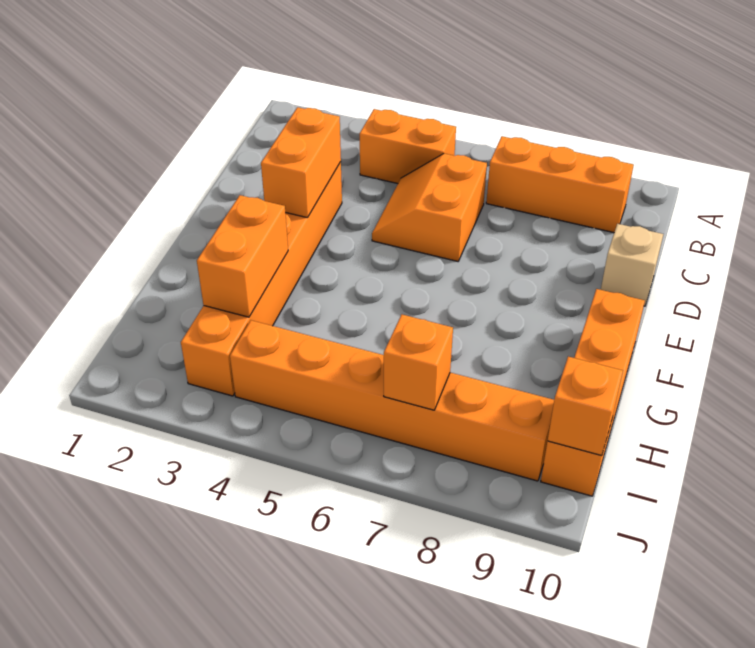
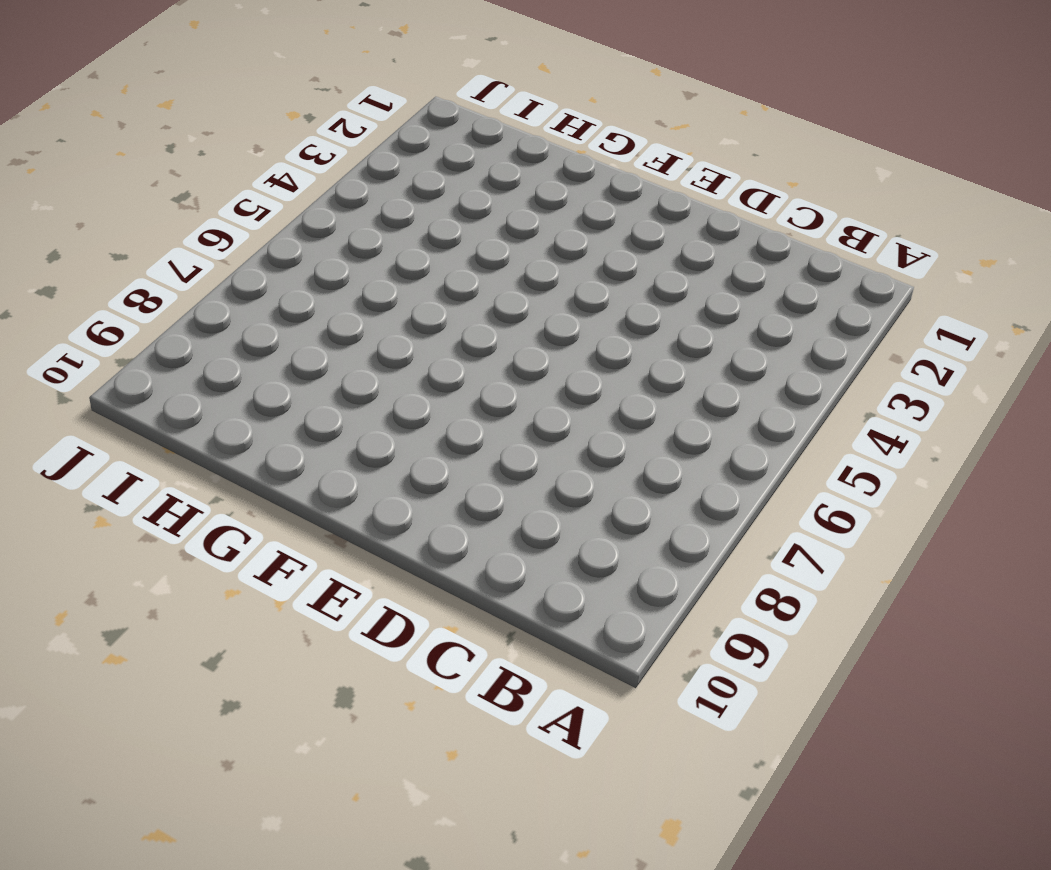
none -> orange 1x2 brick [360,109,456,184]
none -> orange 1x3 brick [486,136,634,233]

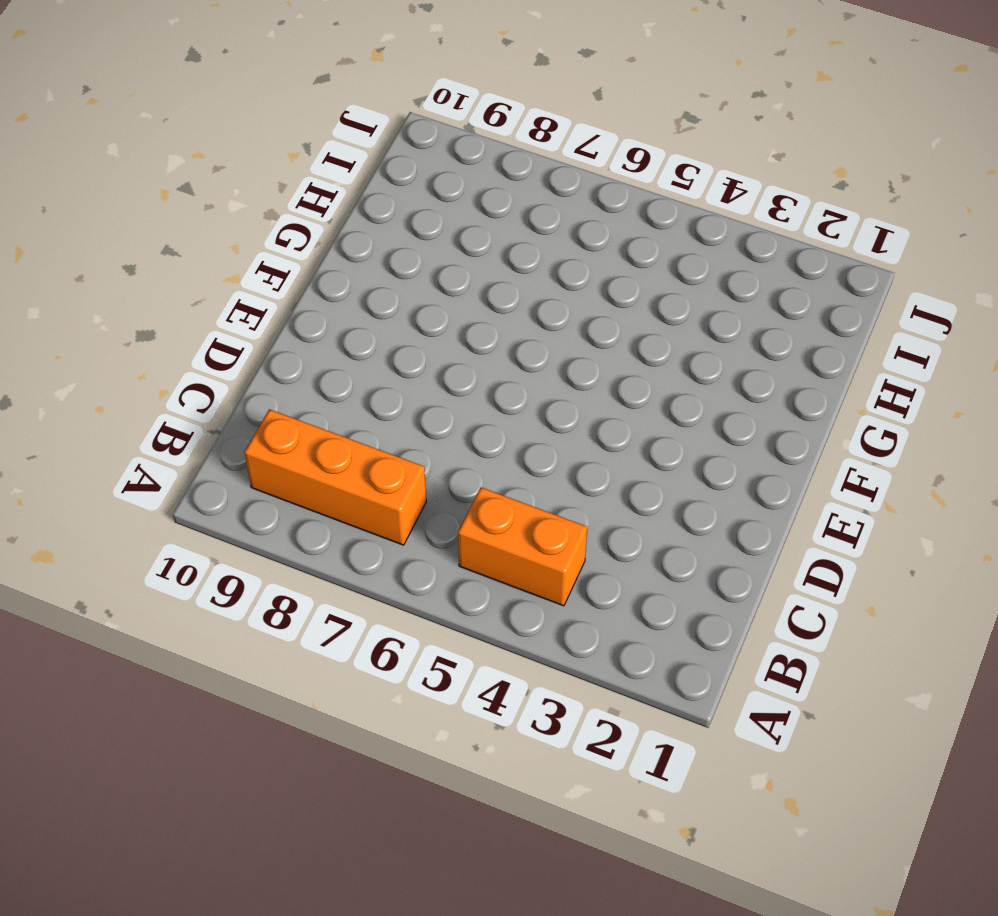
none -> orange 2x2 slope [372,154,487,261]
none -> orange 1x6 brick [181,162,342,396]

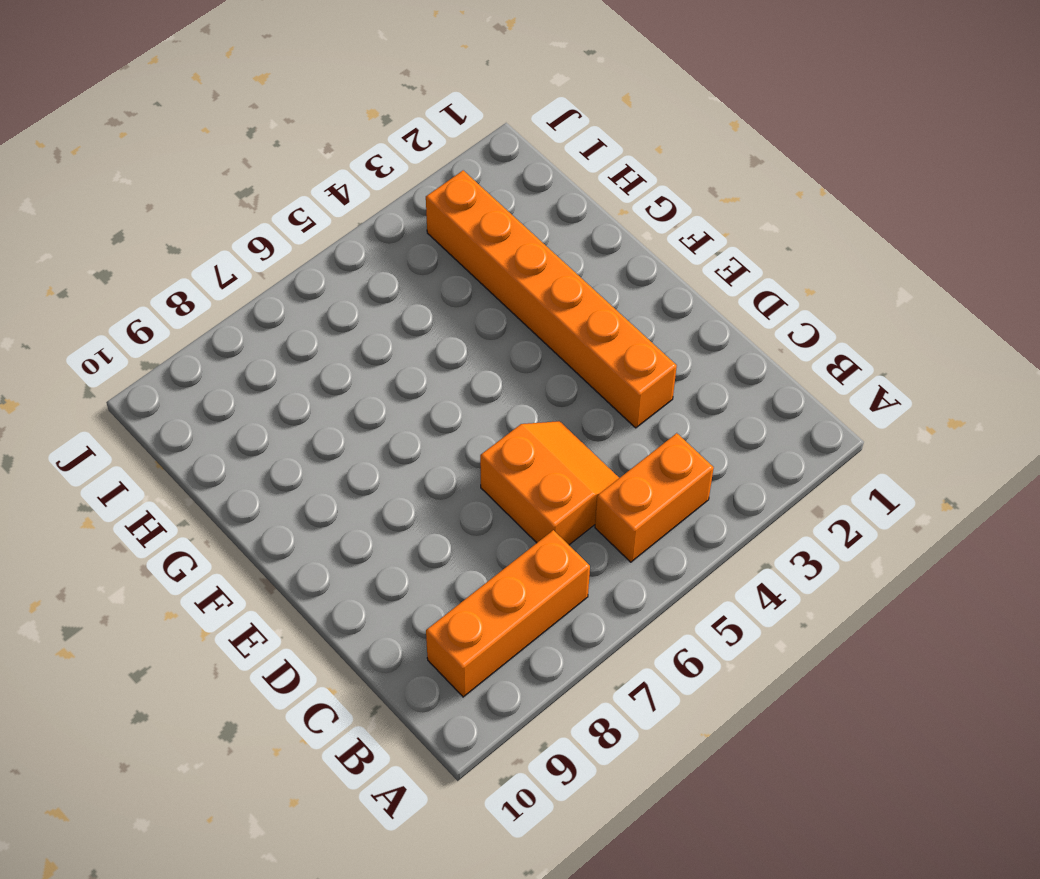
none -> tan 1x1 brick [601,224,663,306]
none -> orange 1x4 brick [541,289,645,496]

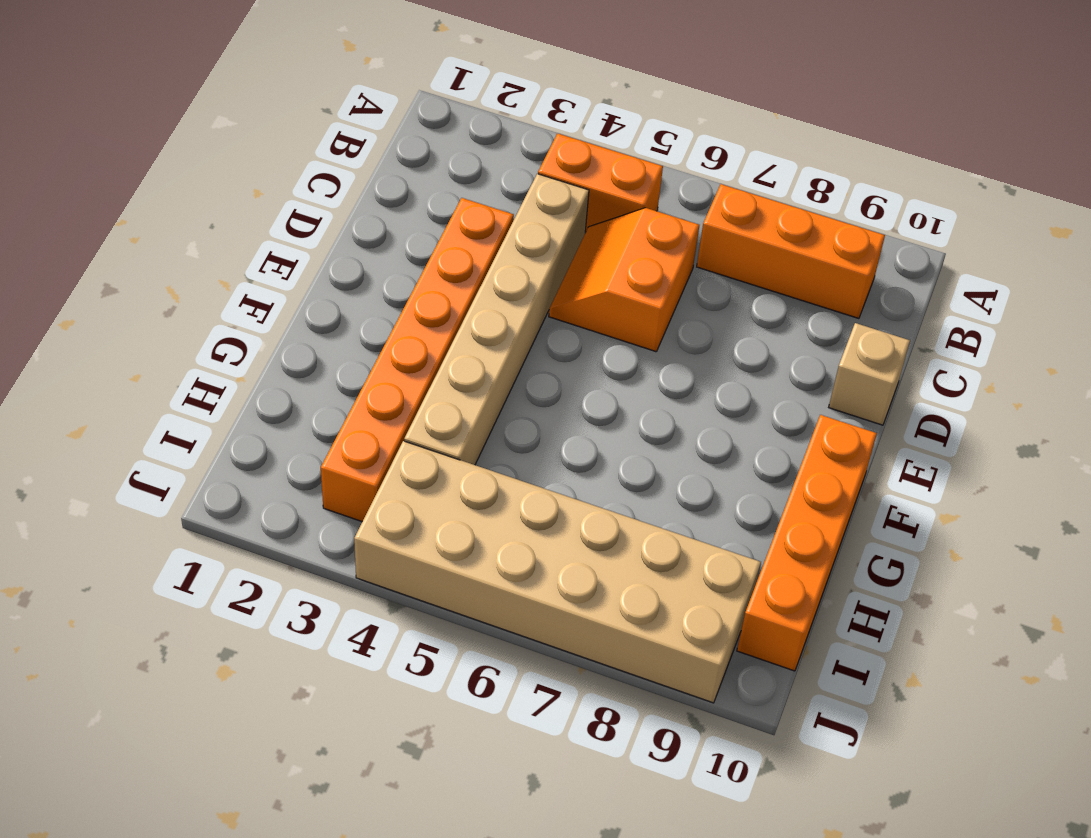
tan 1x6 brick [404,174,589,465] -> none
tan 2x6 brick [354,441,761,703] -> orange 1x6 brick [230,320,554,481]
none -> orange 1x2 brick [261,107,341,218]
none -> orange 1x2 brick [197,195,288,317]

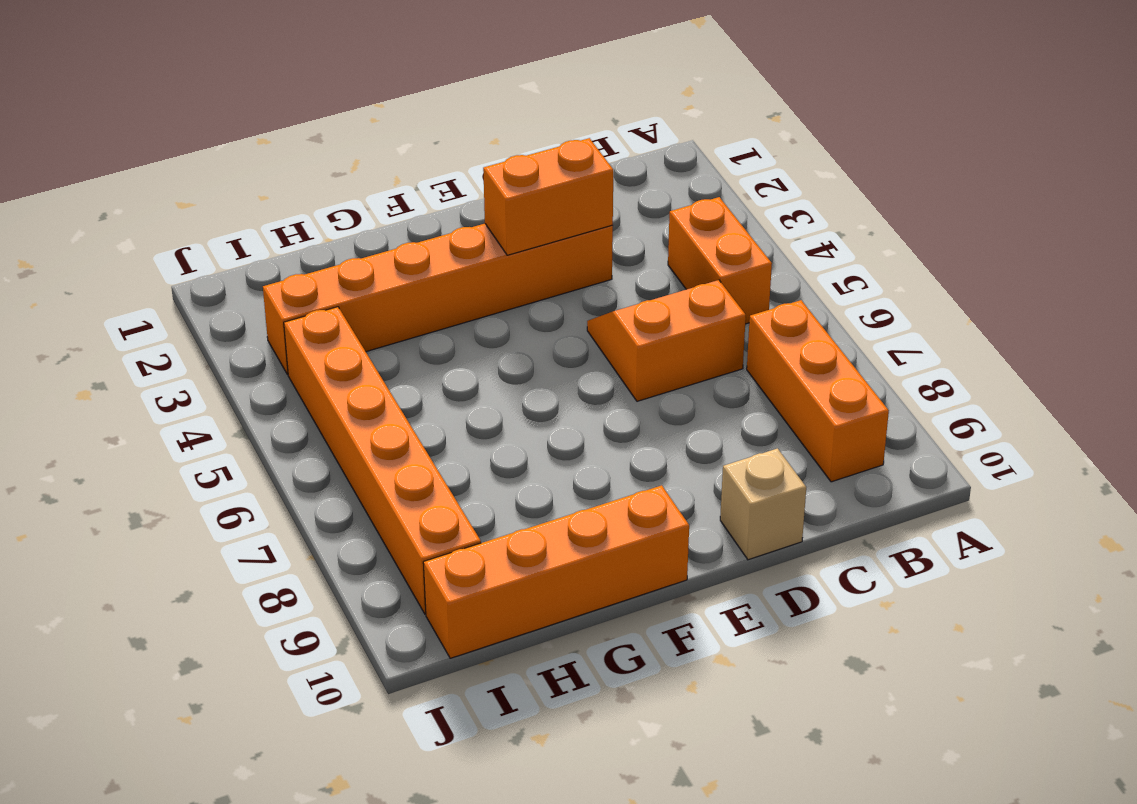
none -> orange 1x2 brick [197,195,288,317]
none -> orange 1x1 brick [384,315,453,410]

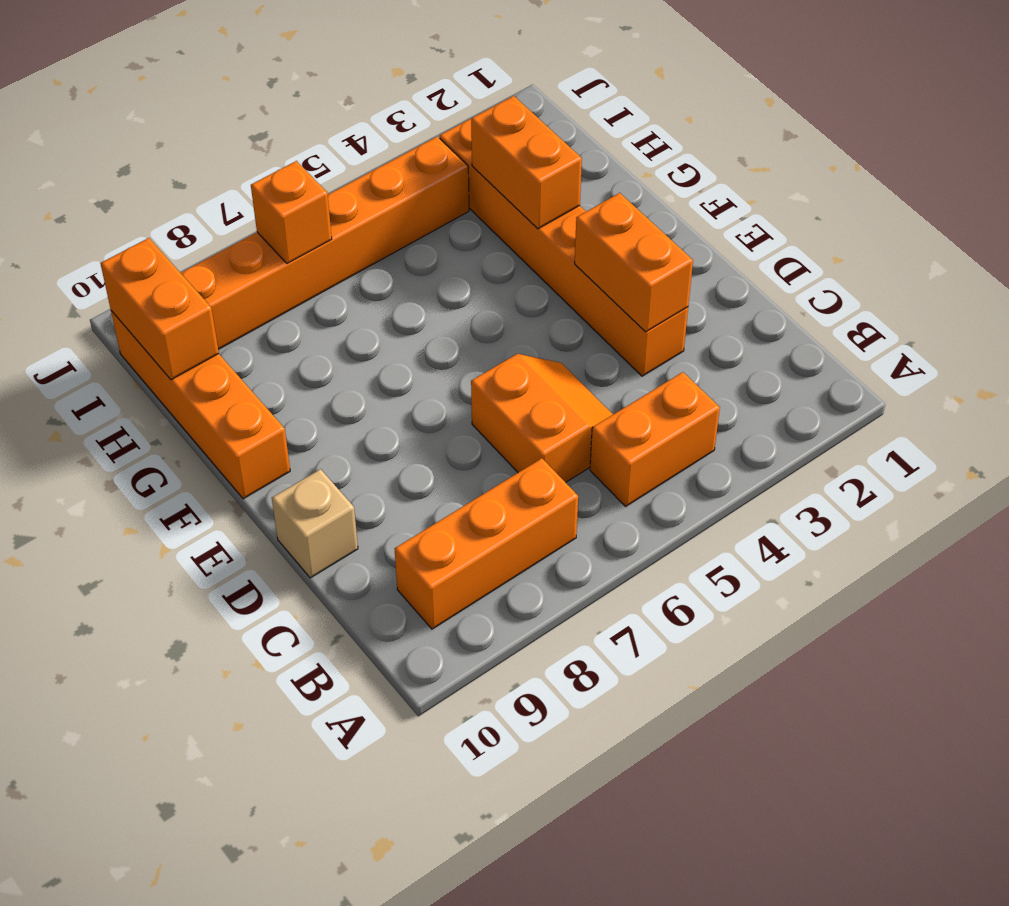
orange 1x2 brick [101,238,219,380] -> orange 1x1 brick [548,357,623,456]

